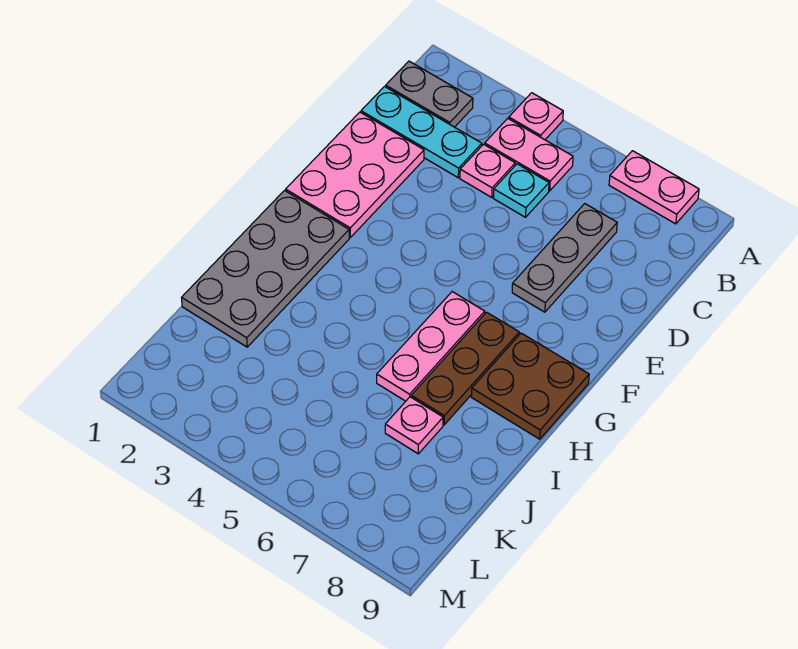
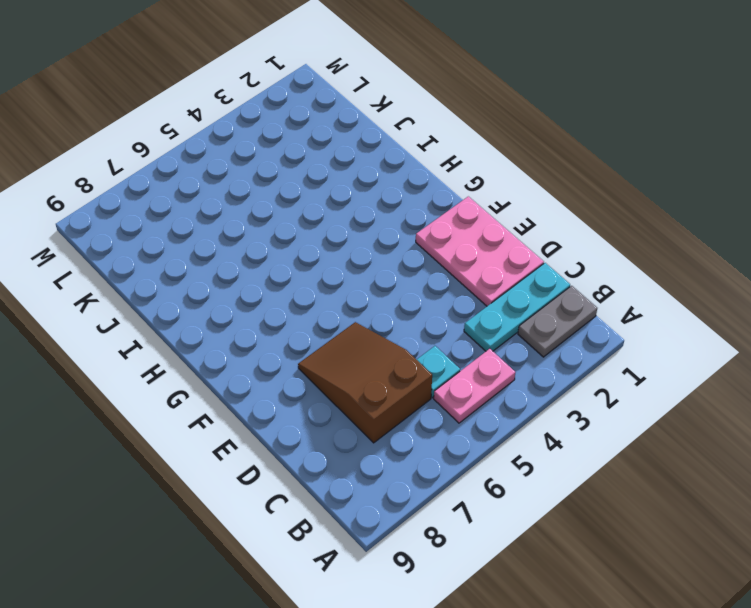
brown 2x3 slope [298,322,432,443] -> grey 1x3 plate [512,204,617,312]
none -> pink 1x1 plate [509,93,563,140]
none -> pink 1x2 plate [609,151,699,224]
none -> pink 1x1 plate [460,144,515,197]

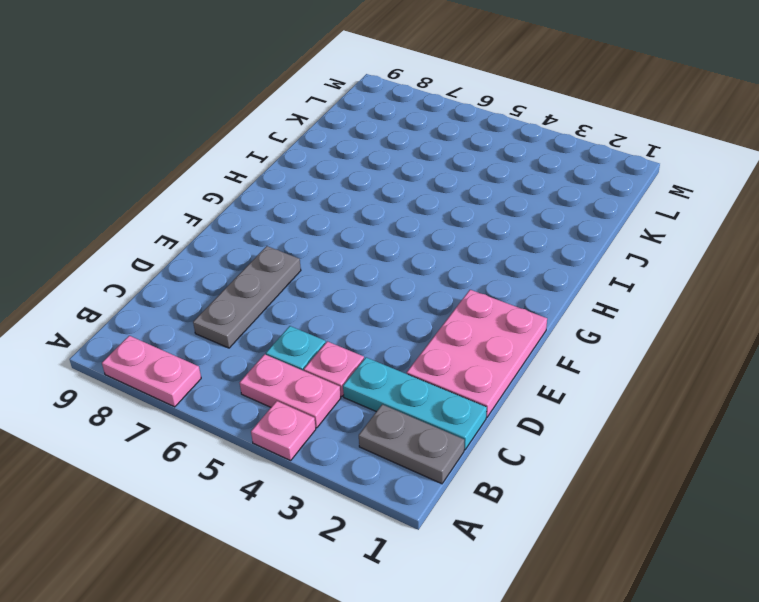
none -> grey 2x4 plate [182,191,349,347]
none -> pink 1x3 plate [377,292,485,401]
none -> brown 1x3 plate [411,312,519,425]

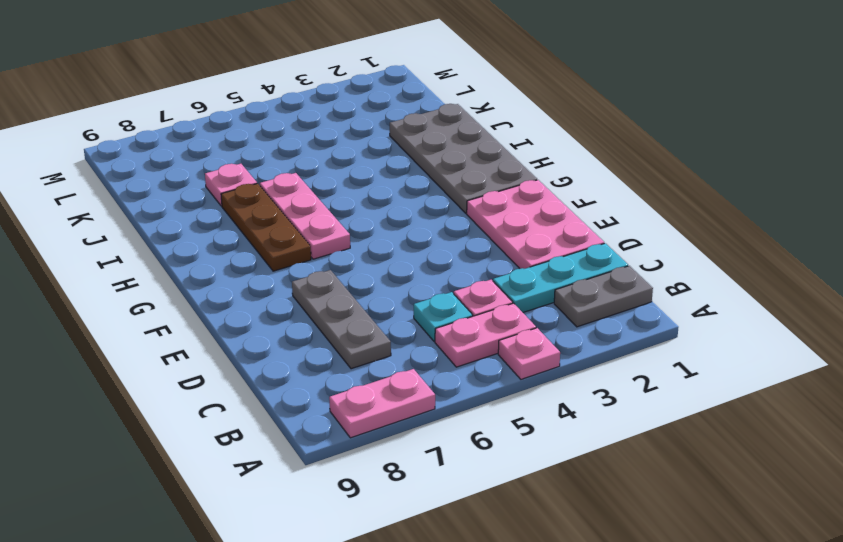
none -> brown 2x2 plate [471,333,589,439]

